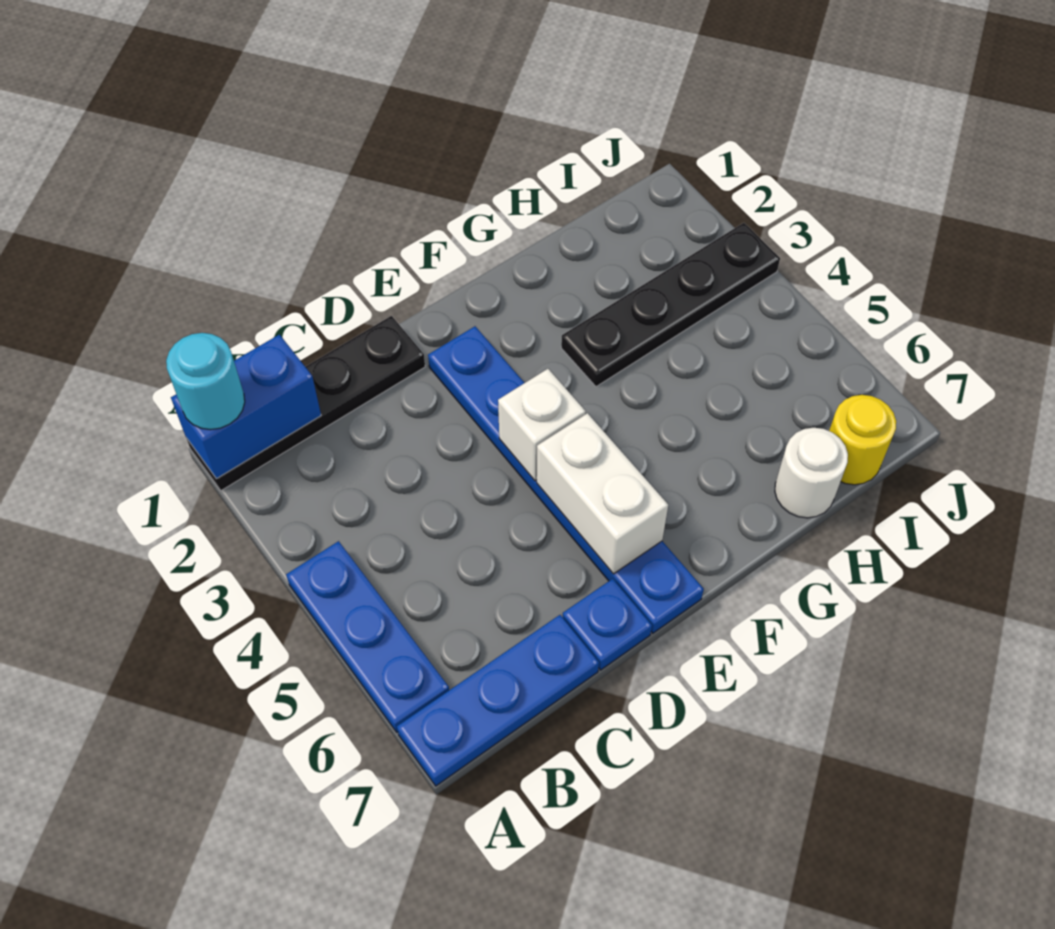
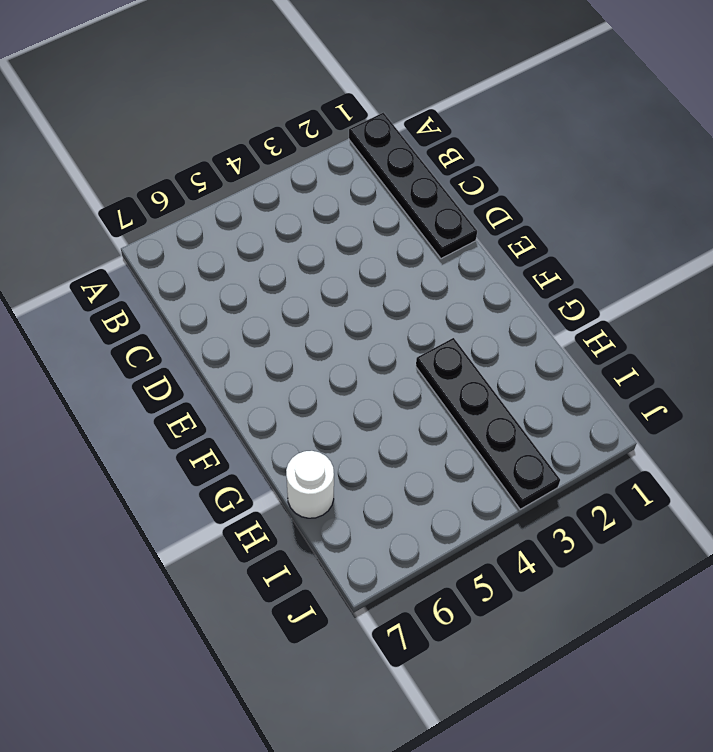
none -> blue 1x3 plate [286,541,449,732]
none -> blue 1x3 plate [397,615,599,786]
none -> blue 1x1 plate [563,579,652,670]

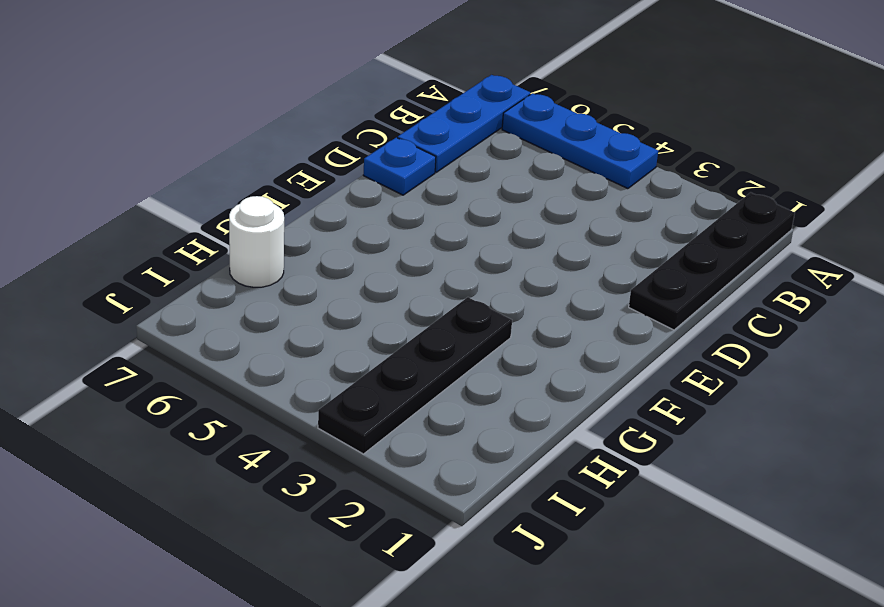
none -> blue 1x6 plate [428,326,704,633]
none -> yellow 1x1 round brick [829,395,896,485]
none -> blue 1x2 brick [171,335,321,479]

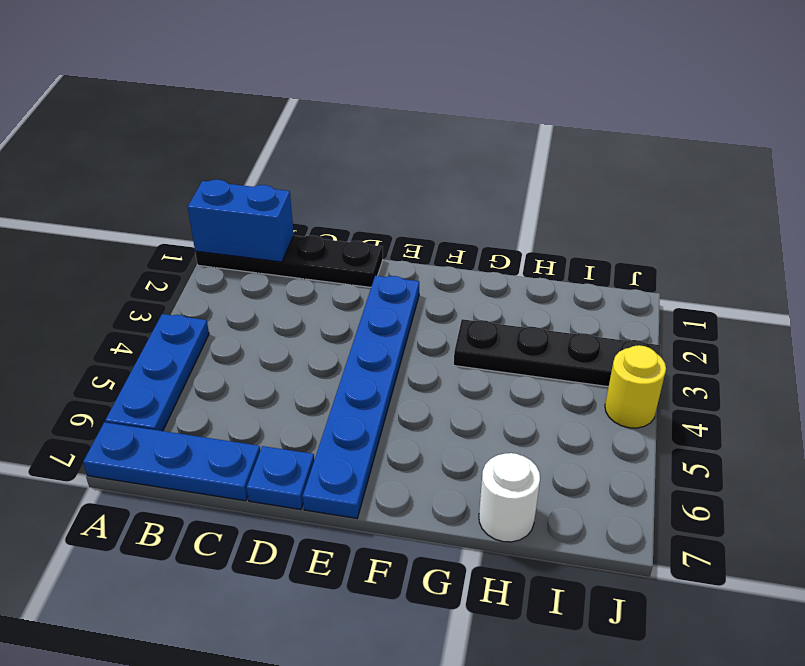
yellow 1x1 round brick [605,345,666,428] -> yellow 1x1 round brick moved to [829,395,896,485]
none -> white 1x1 brick [498,369,586,481]
none -> white 1x2 brick [537,413,668,574]
none -> cyan 1x1 round brick [166,333,245,430]

